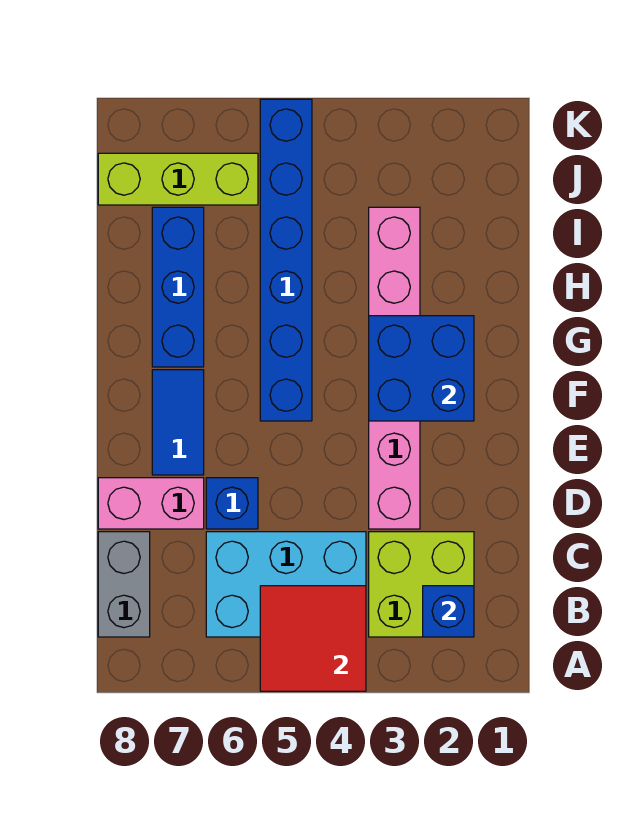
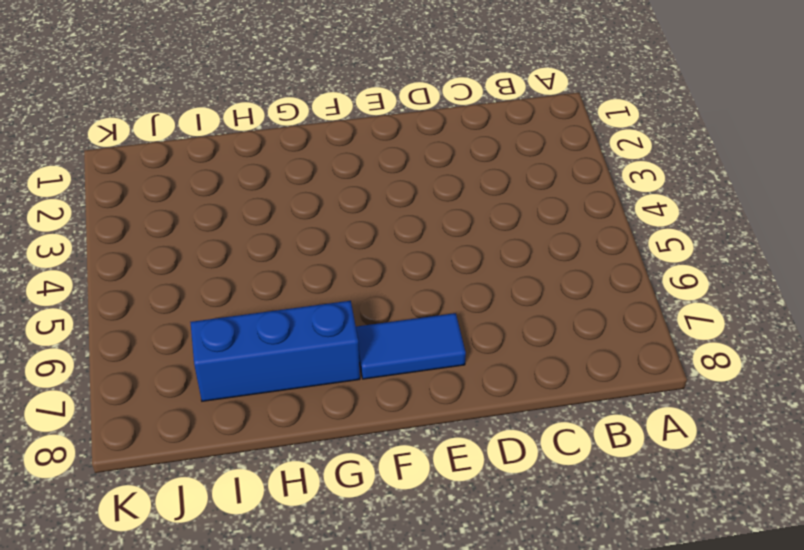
none -> lime 2x2 brick [369,532,474,637]
none -> cyan 2x3 brick [206,532,366,637]
none -> grey 1x2 brick [98,532,150,637]

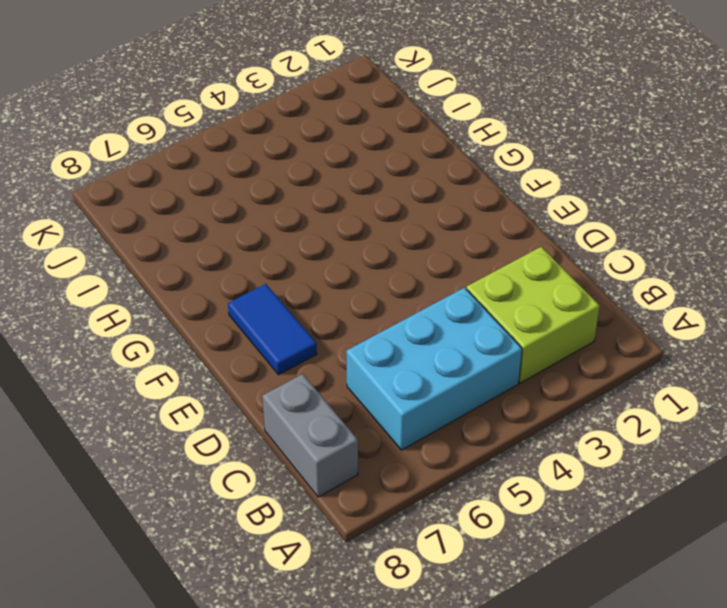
none -> pink 1x6 brick [369,207,420,529]
none -> blue 1x1 brick [206,478,258,529]
none -> pink 1x2 brick [98,478,204,529]

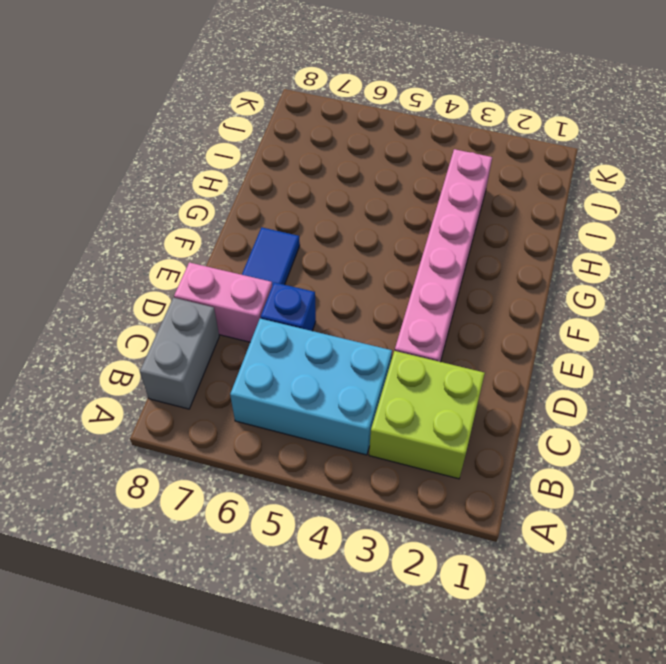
none -> blue 1x6 brick [260,99,312,421]
none -> blue 1x3 brick [152,207,204,367]
none -> lime 1x3 brick [98,153,258,205]

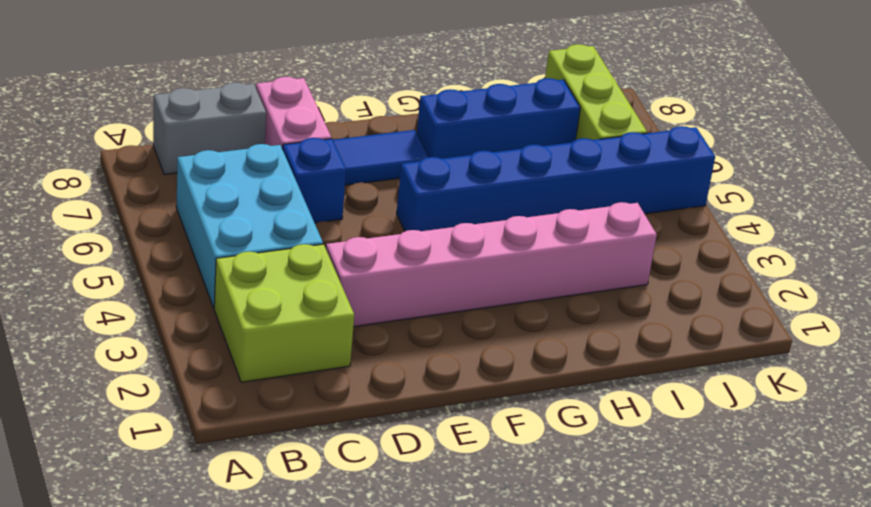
none -> red 2x2 tile [260,586,366,691]
none -> blue 1x1 brick [423,586,474,637]
none -> blue 2x2 brick [369,316,474,421]

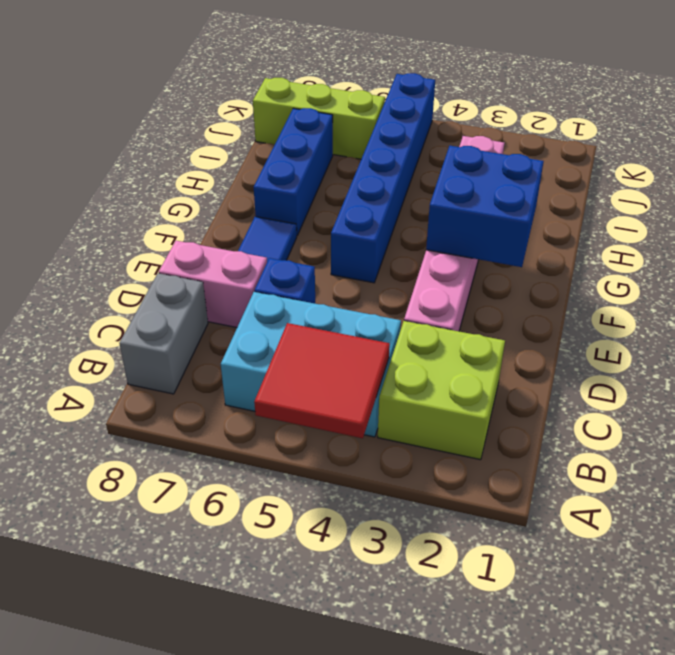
none -> blue 1x1 brick [423,586,474,637]

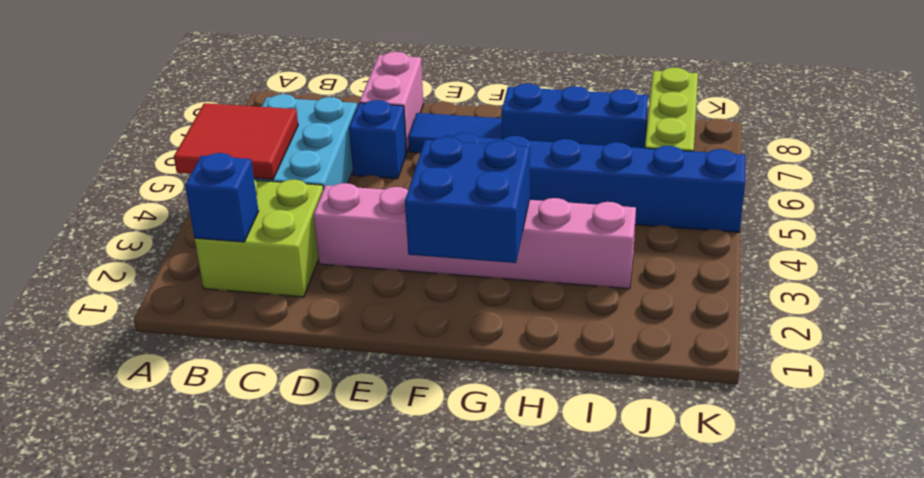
none -> grey 1x2 brick [98,532,150,637]

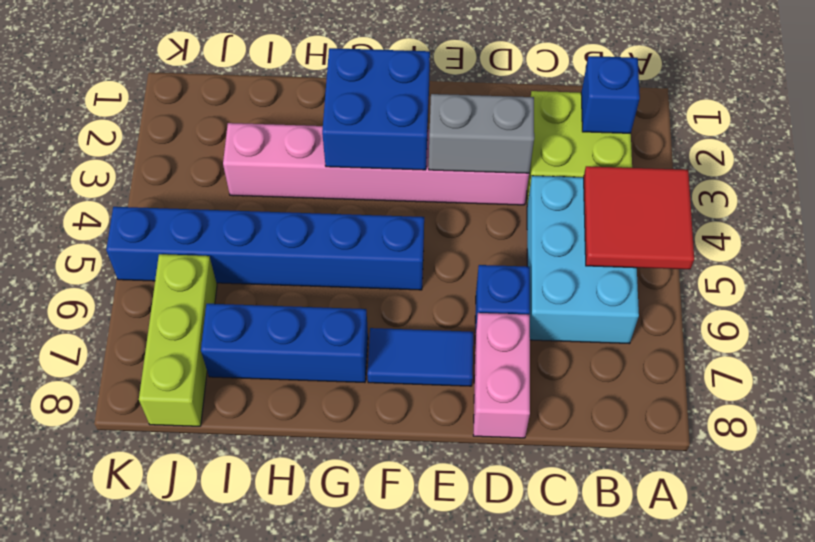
grey 1x2 brick [429,94,534,173] -> grey 1x2 brick moved to [98,532,150,637]

